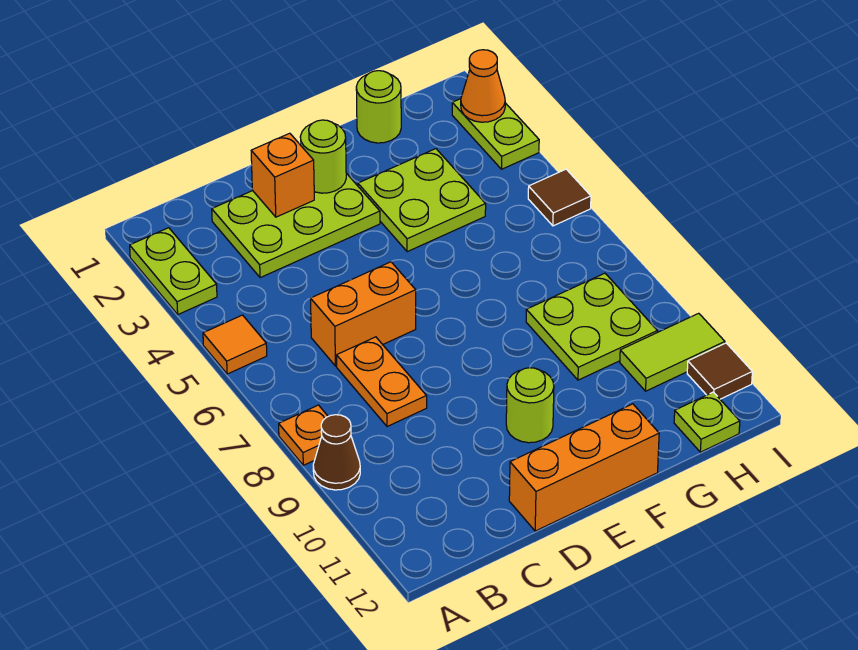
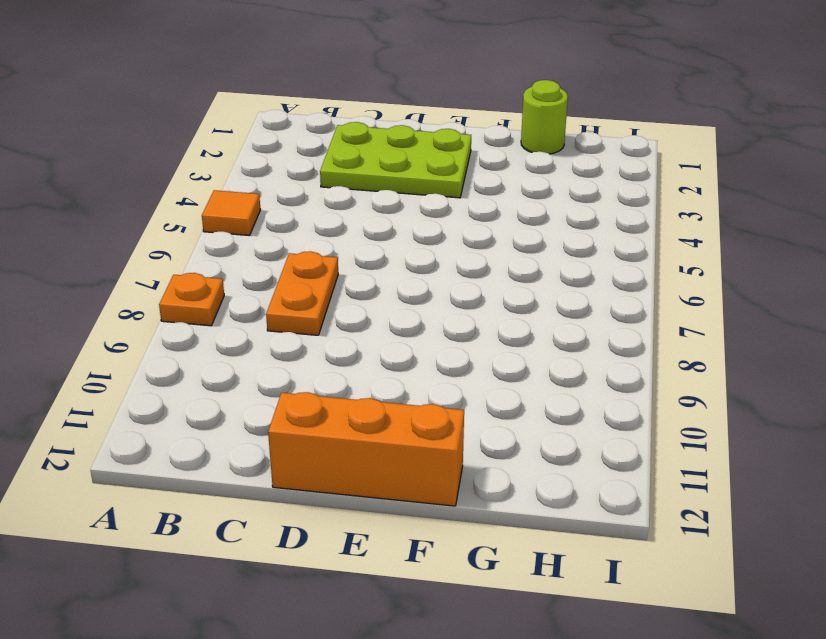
none -> lime 1x2 plate [130,228,217,314]
none -> brown 1x1 cone [313,415,360,490]
none -> orange 1x2 brick [311,262,416,366]

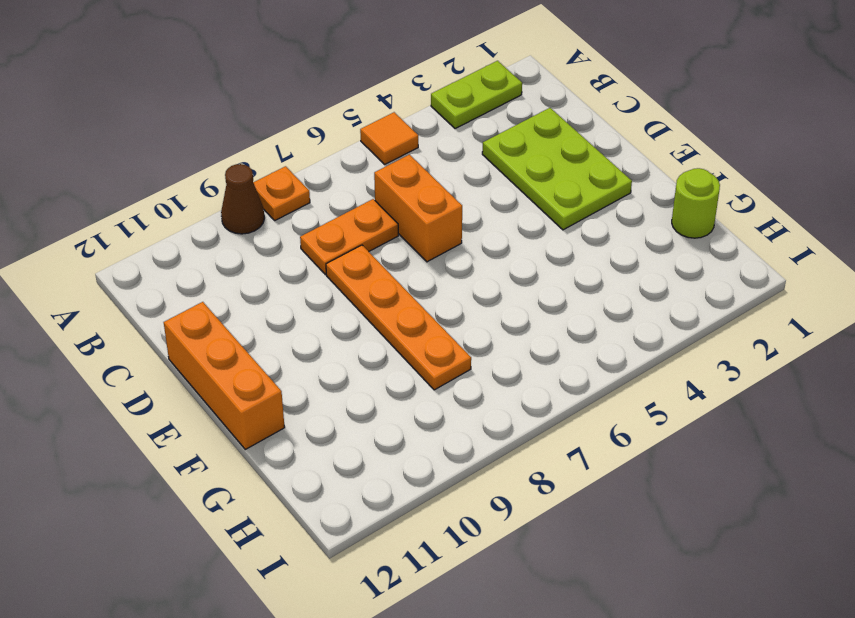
orange 1x4 plate [326,245,471,390] -> lime 2x2 plate [526,273,657,380]
none -> lime 1x1 round brick [506,368,554,443]
none -> lime 2x2 plate [358,149,486,252]
none -> lime 1x2 tile [620,313,725,391]

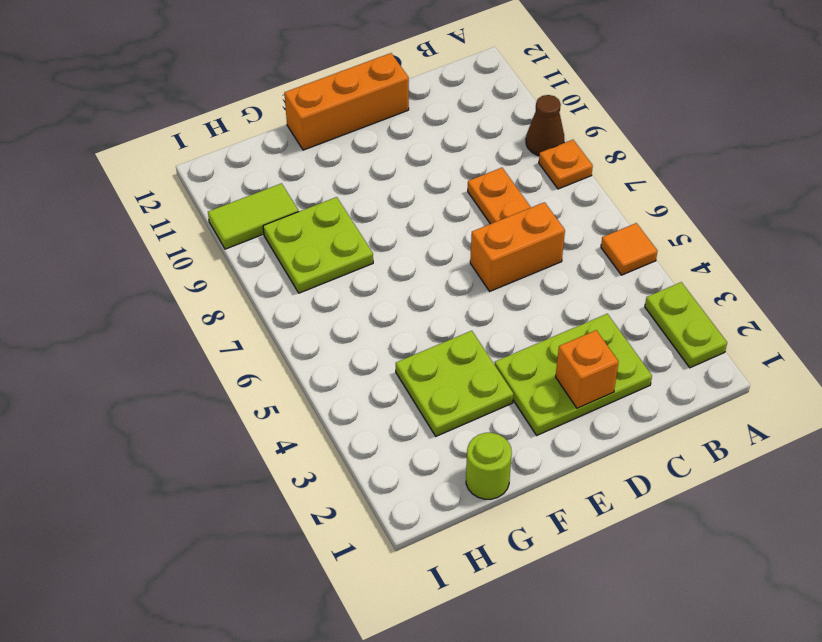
none -> lime 1x1 round brick [506,368,554,443]
none -> lime 1x1 plate [674,392,740,452]
none -> lime 1x2 plate [452,99,539,169]

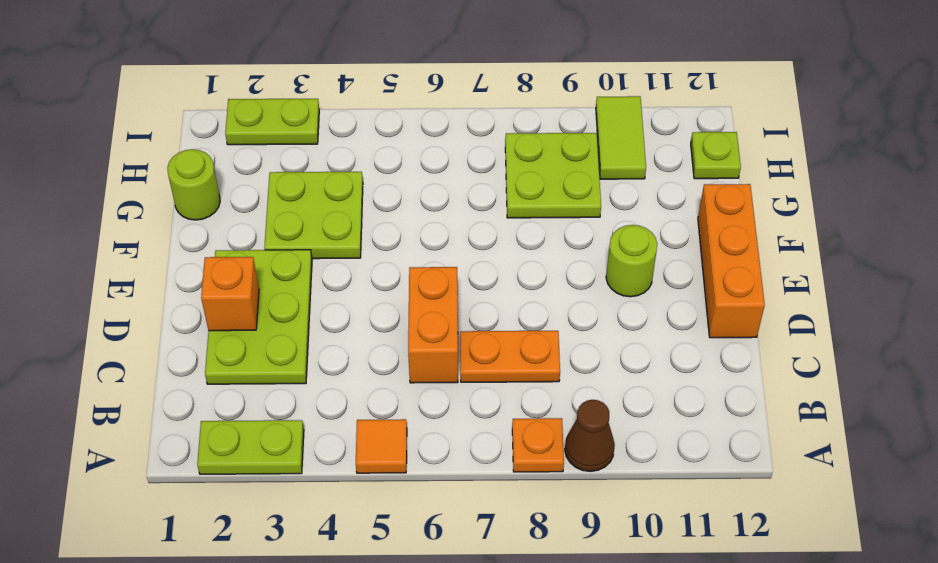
none -> brown 1x1 tile [528,169,591,226]
none -> brown 1x1 tile [687,343,752,399]
none -> lime 1x1 round brick [300,120,346,193]

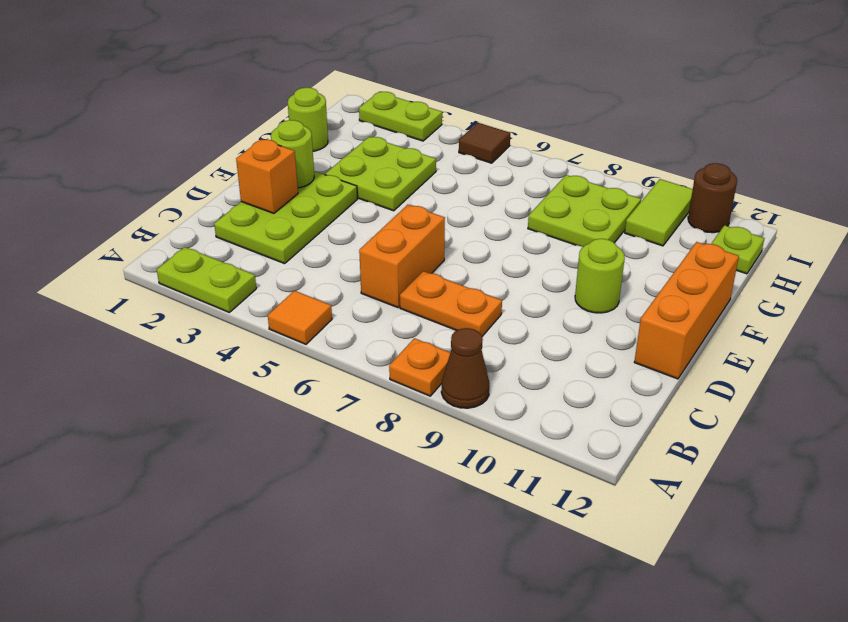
brown 1x1 round brick [688,163,737,233] -> brown 1x1 tile [687,343,752,399]
none -> orange 1x1 cone [461,50,505,122]

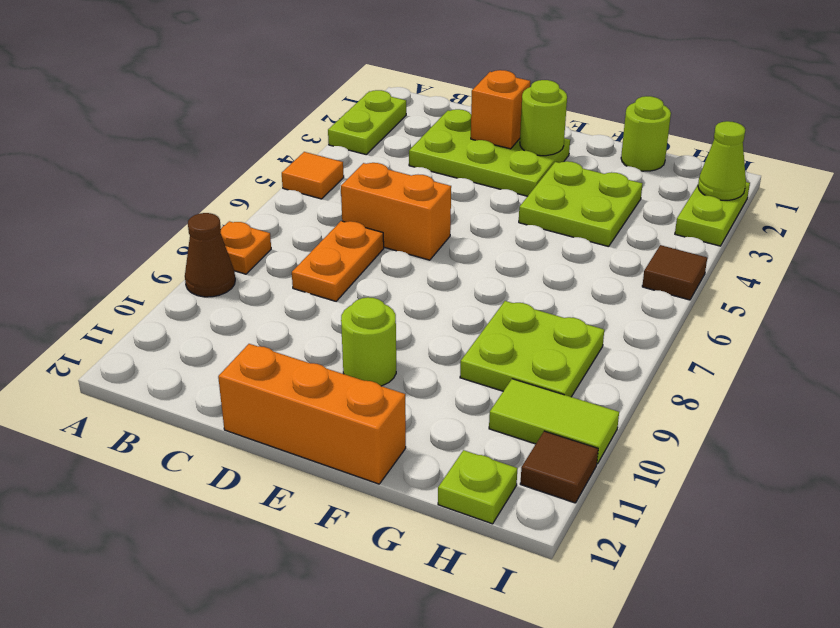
lime 1x1 cone [698,121,746,200] -> orange 1x1 cone [461,50,505,122]

